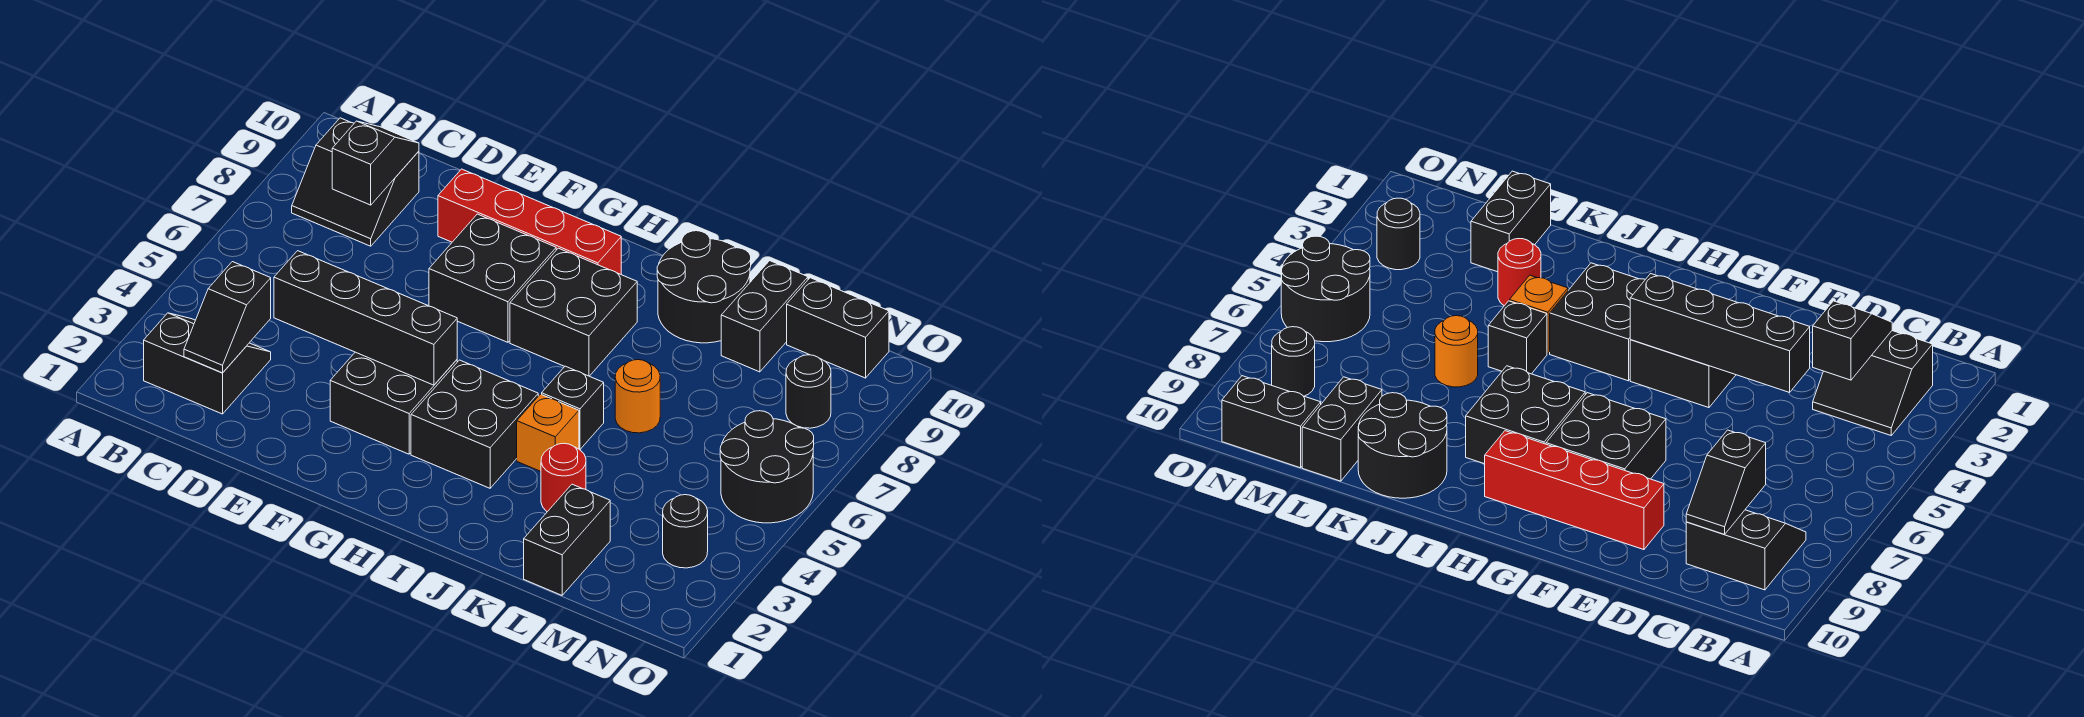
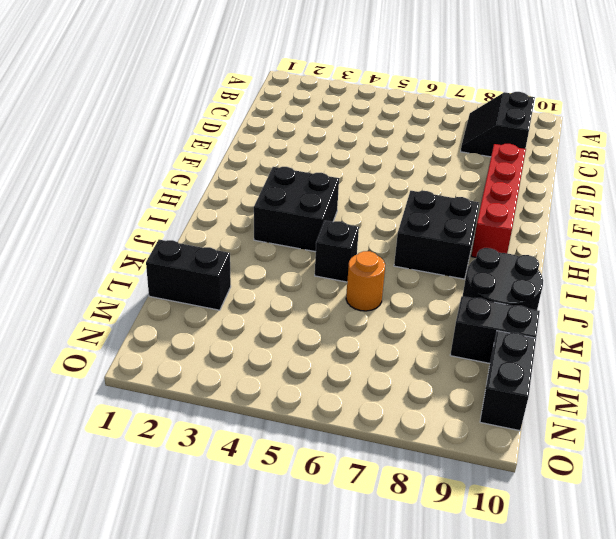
none -> black 2x2 slope [144,313,271,414]
none -> black 2x2 brick [330,352,457,454]
none -> black 2x2 brick [429,214,556,342]

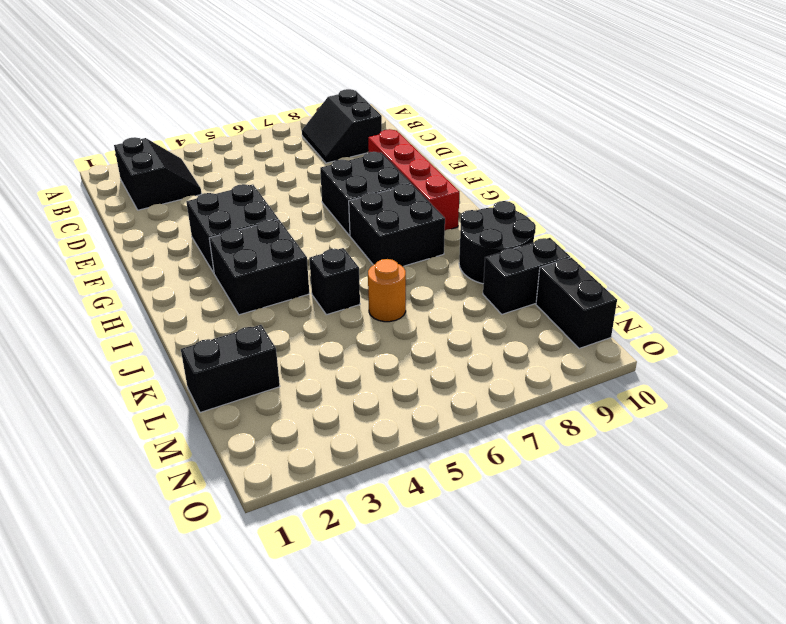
none -> orange 1x1 brick [517,394,579,471]
none -> red 1x1 round brick [541,443,586,512]
none -> black 1x1 round brick [663,495,708,568]

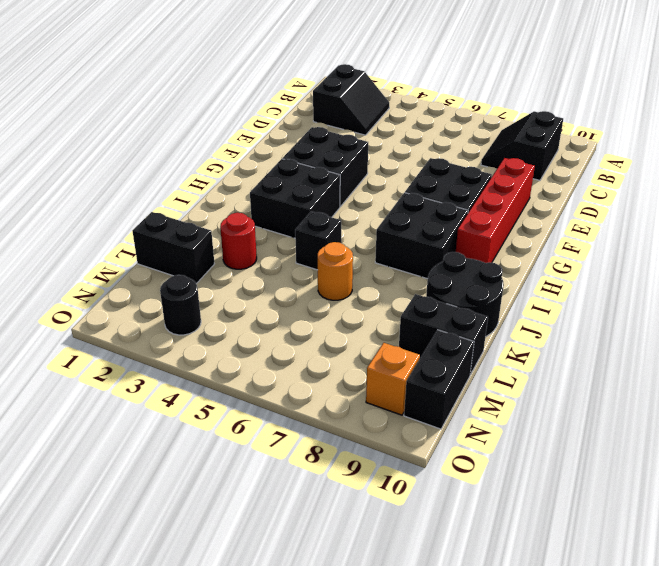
orange 1x1 brick [366,343,420,415] -> orange 1x1 brick moved to [517,394,579,471]
none -> black 2x2 round brick [720,411,814,523]
none -> black 1x1 round brick [786,355,831,428]
none -> black 1x2 slope [184,262,271,373]

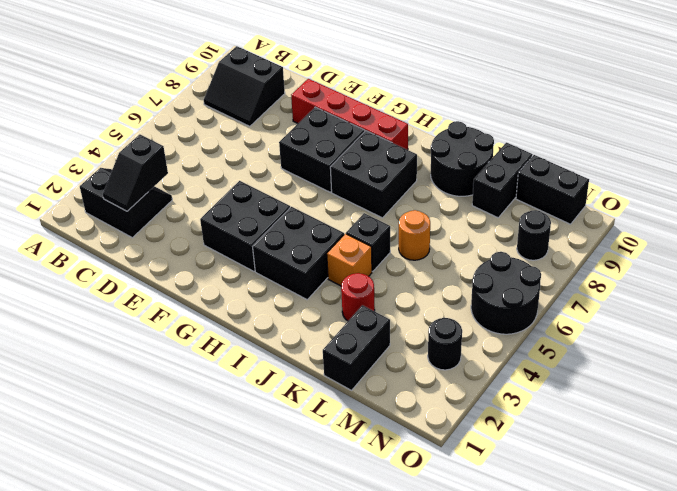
none -> black 1x2 slope [332,121,419,205]
none -> black 1x4 brick [274,251,457,385]

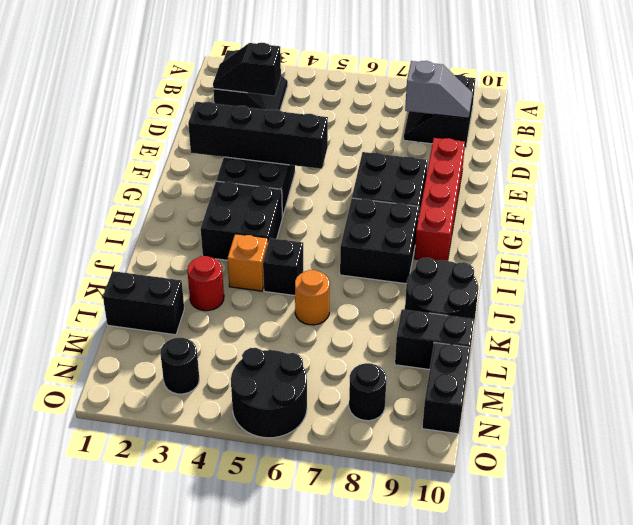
grey 1x2 slope [405,61,473,118] -> black 1x2 slope [332,121,419,205]
black 1x4 brick [188,102,328,169] -> black 1x4 brick turned to [274,251,457,385]

